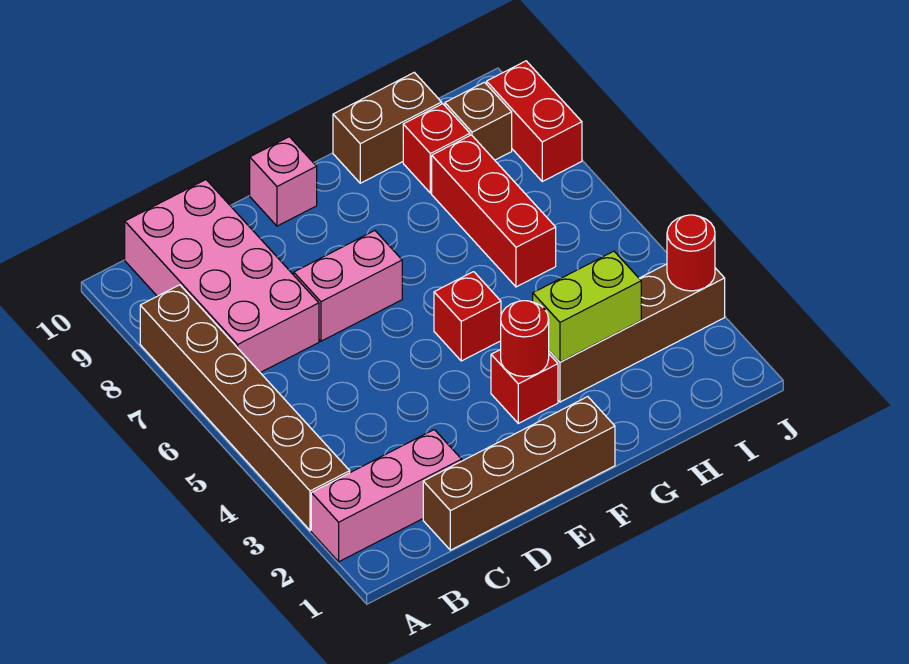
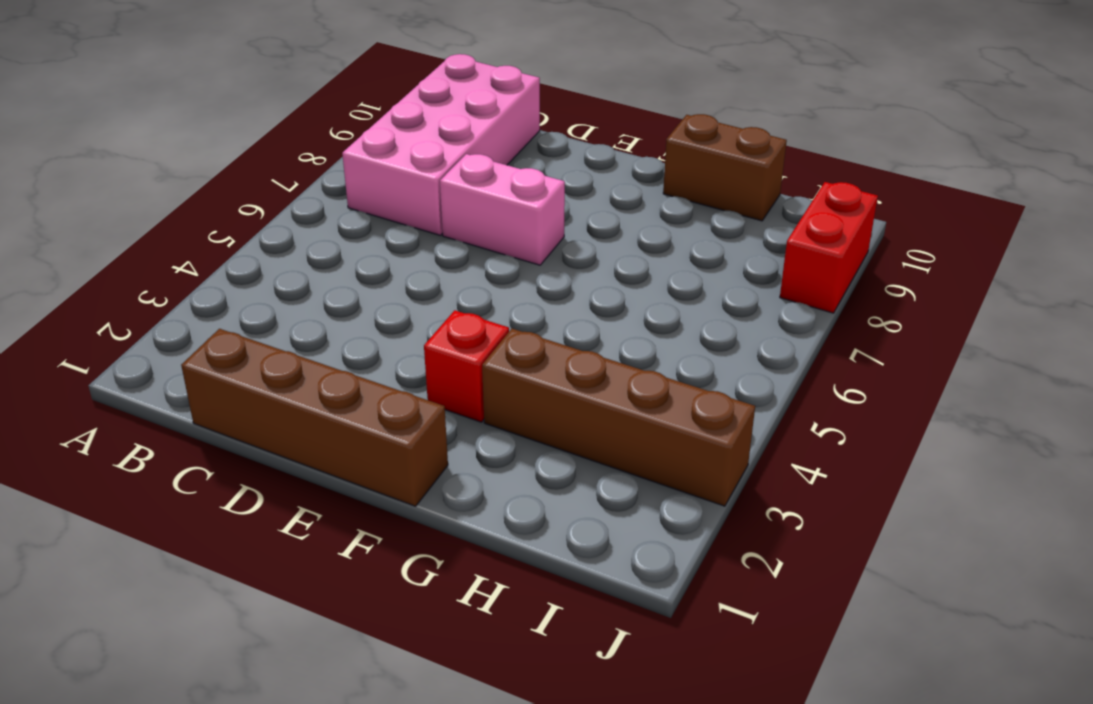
none -> pink 1x3 brick [311,430,462,562]
none -> brown 1x6 brick [140,285,350,531]
none -> pink 1x1 brick [250,137,317,226]

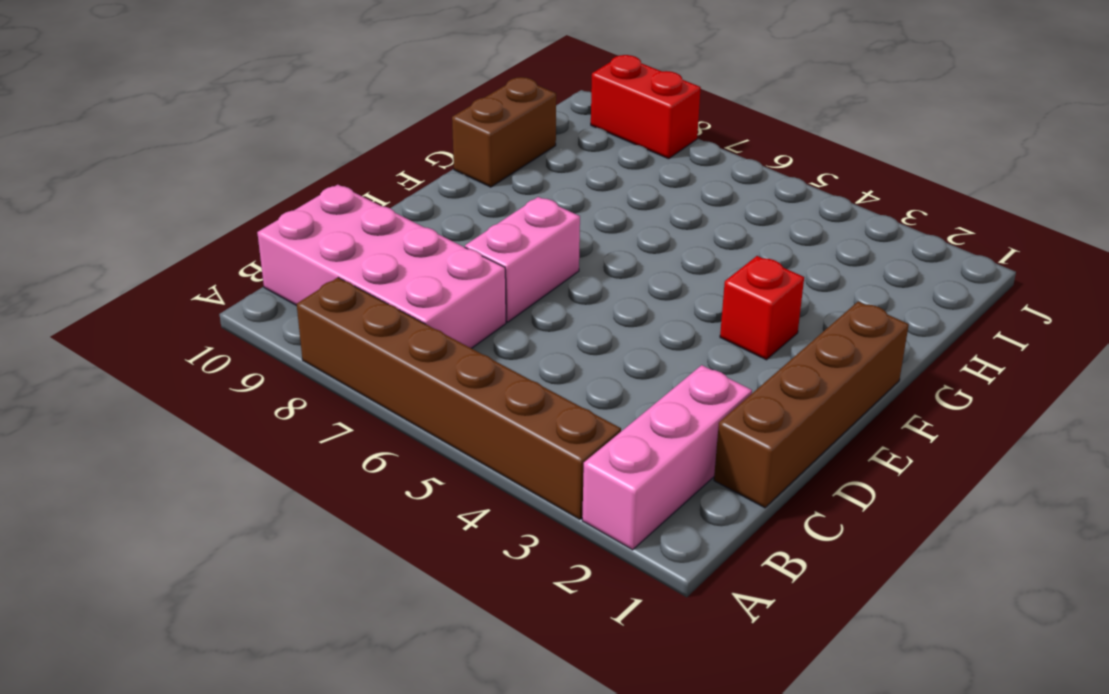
none -> pink 1x1 brick [250,137,317,226]
none -> red 1x1 brick [434,272,501,361]
none -> brown 1x4 brick [549,264,725,402]

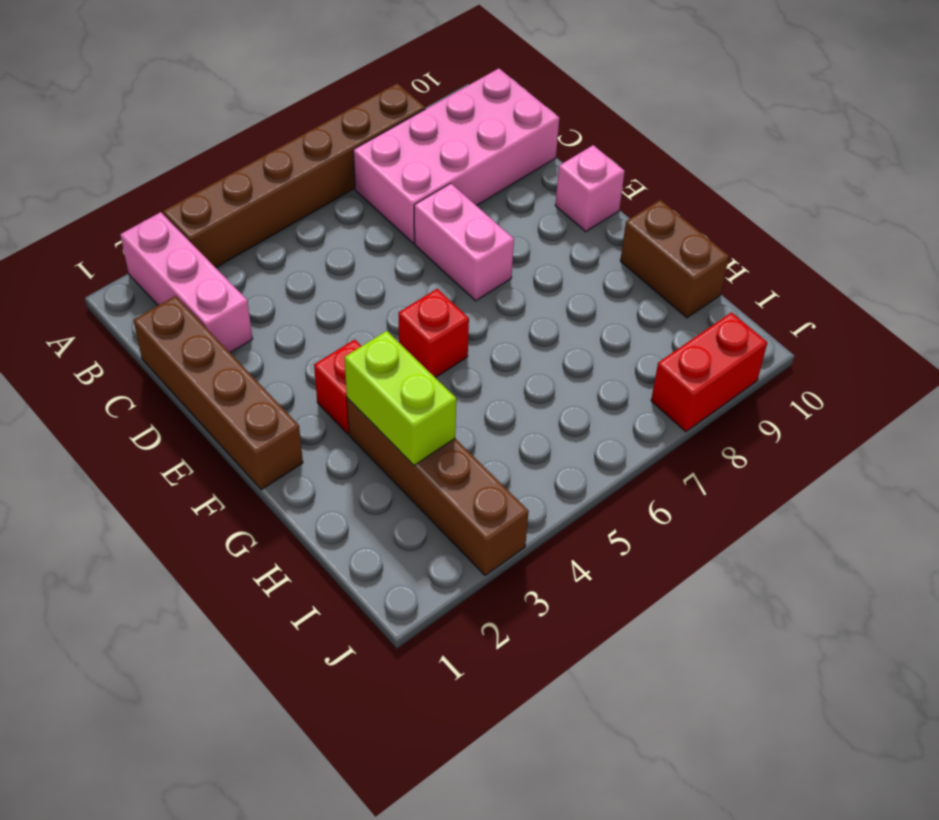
none -> red 1x3 brick [432,135,556,287]
none -> red 1x1 brick [403,104,470,193]
none -> brown 1x1 brick [445,82,512,160]

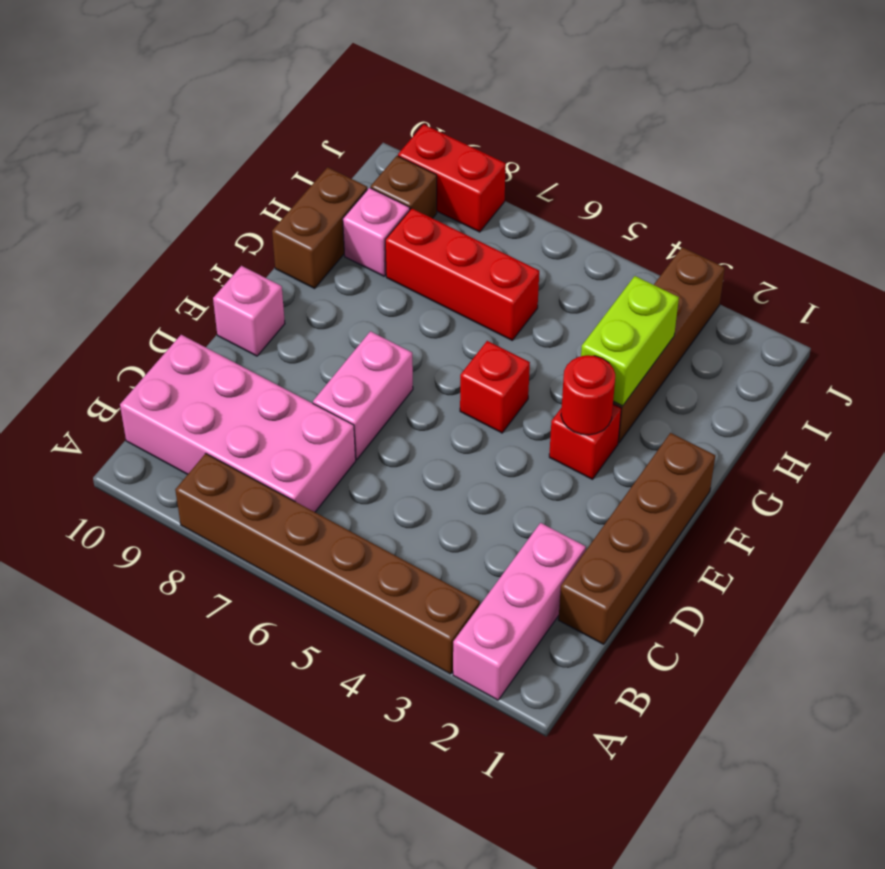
pink 1x1 brick [343,188,410,276] -> red 1x1 brick [403,104,470,193]
none -> red 1x1 round brick [667,215,715,291]

